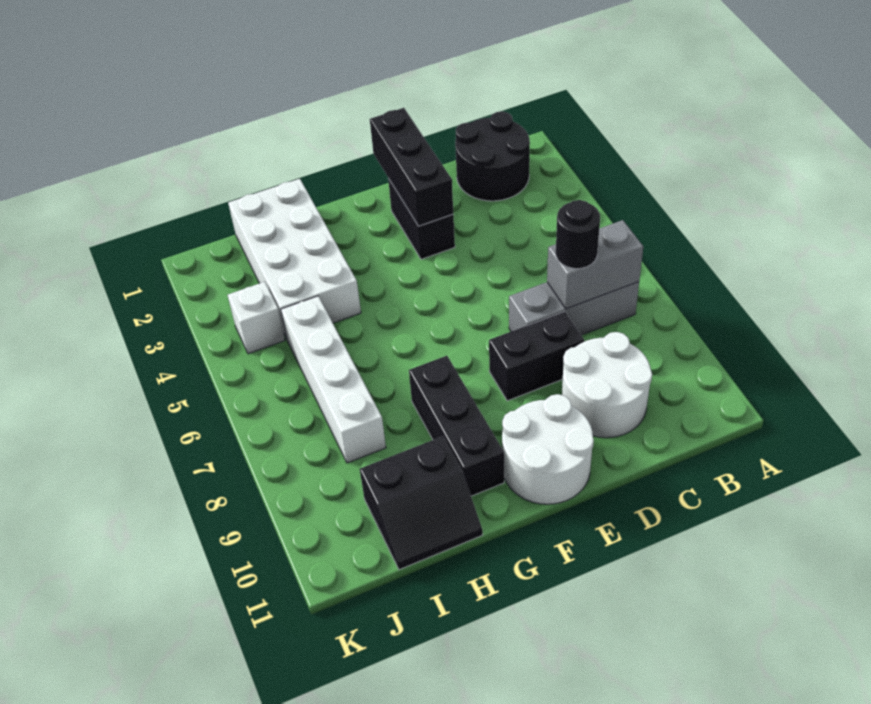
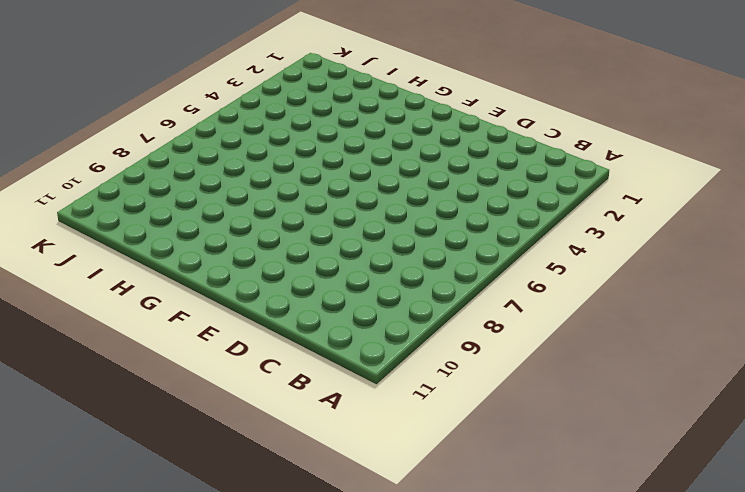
none -> black 2x2 round brick [455,111,530,201]
none -> grey 1x3 brick [509,282,639,335]
none -> white 2x2 round brick [562,332,652,438]

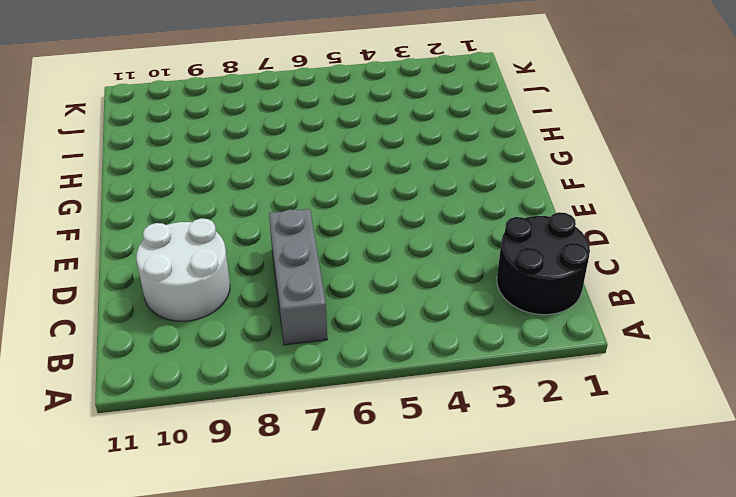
none -> black 1x2 brick [489,312,584,401]
none -> black 1x2 brick [388,179,455,259]
none -> white 2x2 round brick [502,394,594,504]

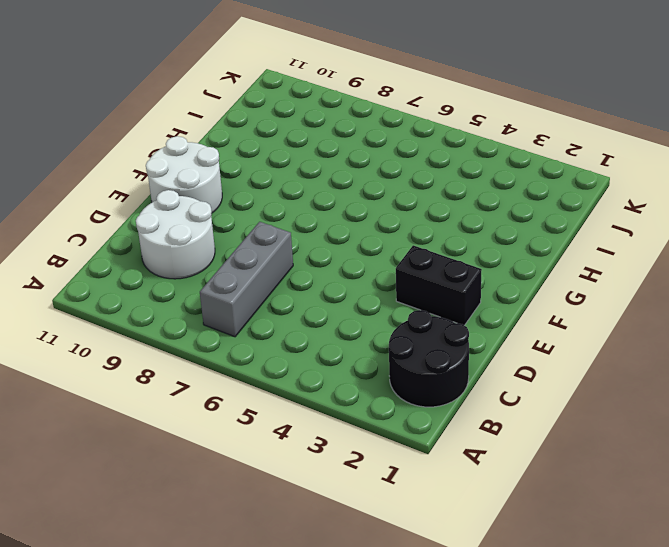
none -> black 1x2 brick [489,312,584,401]
none -> black 1x3 brick [409,356,504,496]
none -> white 2x4 brick [228,179,361,339]

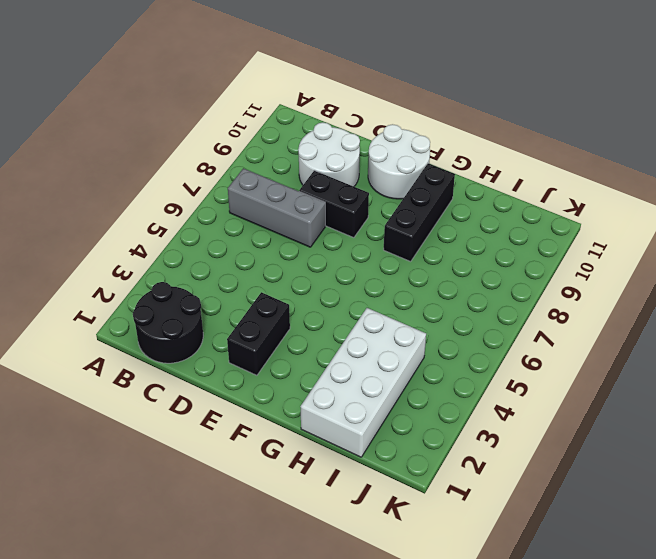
none -> black 2x2 slope [360,436,483,570]
none -> white 1x4 brick [281,296,386,463]
none -> white 1x1 brick [228,282,285,354]

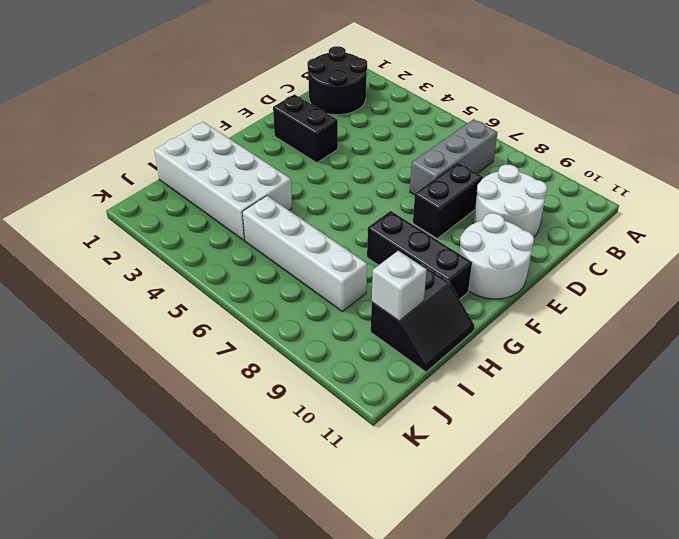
white 1x1 brick [372,251,427,321] -> white 1x1 brick moved to [228,282,285,354]
none -> grey 1x2 brick [547,220,643,309]
none -> black 1x3 brick [370,108,453,226]
none -> black 1x1 round brick [556,200,600,269]

